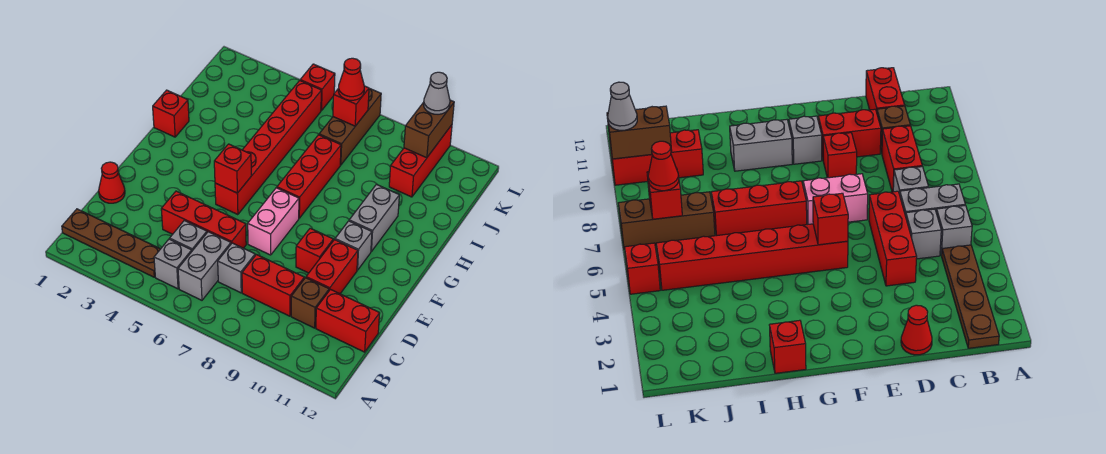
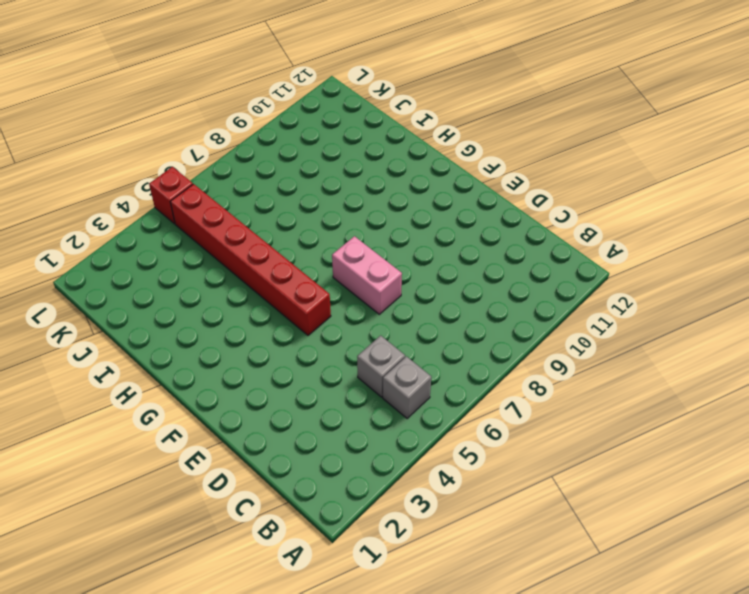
none -> brown 1x4 plate [62,209,160,277]
none -> grey 1x2 brick [178,232,231,300]
none -> grey 1x1 brick [218,243,255,293]

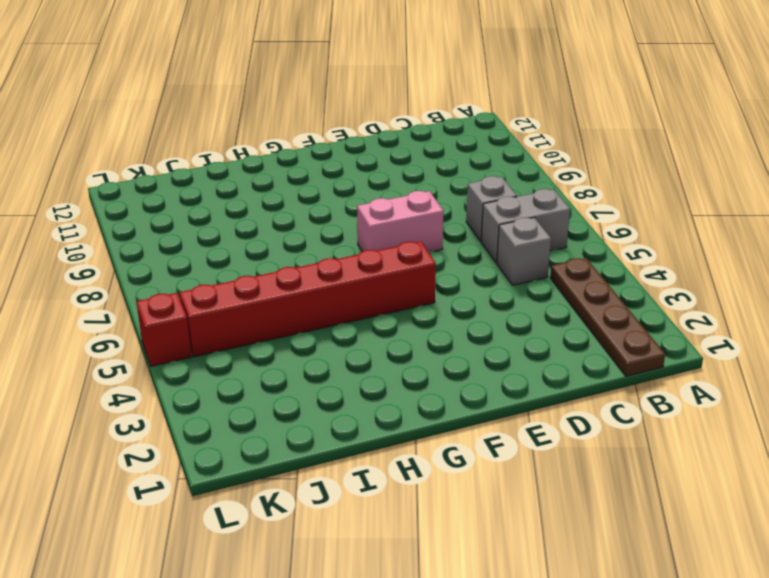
none -> grey 1x1 brick [154,239,192,289]
none -> red 1x2 brick [242,255,304,316]
none -> brown 1x1 brick [291,278,329,328]

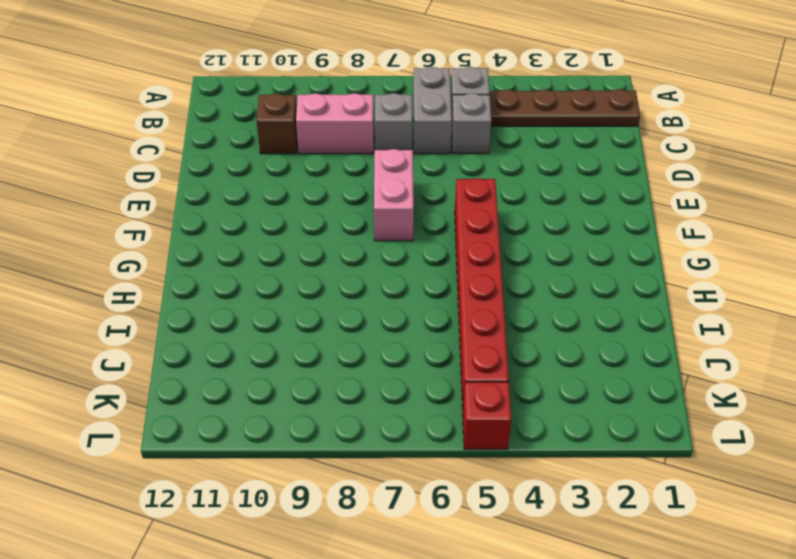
pink 1x2 brick [296,93,374,154] -> red 1x2 brick [242,255,304,316]
none -> red 1x2 brick [316,290,380,352]
none -> red 1x1 cone [99,162,125,203]
none -> red 1x3 brick [161,191,246,248]

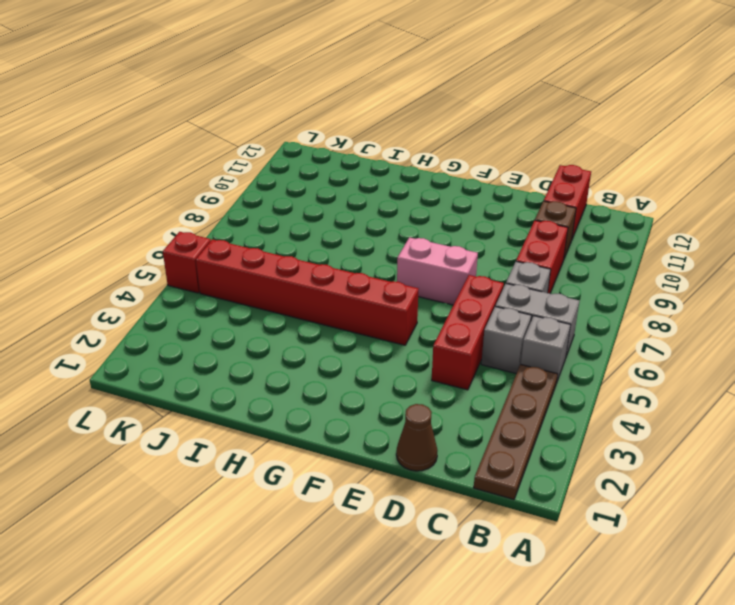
brown 1x1 cone [396,404,438,471] -> red 1x1 cone [99,162,125,203]
none -> red 1x2 brick [306,240,358,294]
none -> red 1x1 brick [296,228,333,273]
none -> grey 1x1 brick [335,221,372,270]

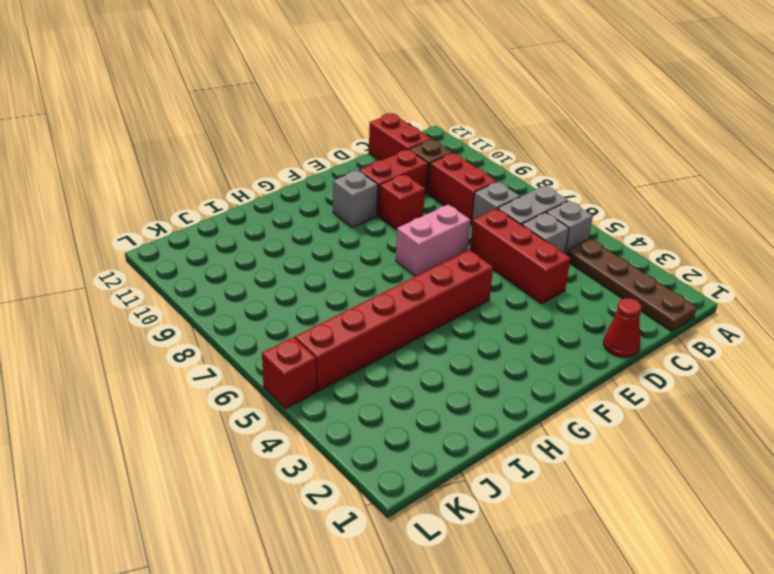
none -> red 1x3 brick [277,135,341,218]
none -> grey 1x2 brick [349,185,399,251]
none -> red 1x1 brick [153,90,189,137]

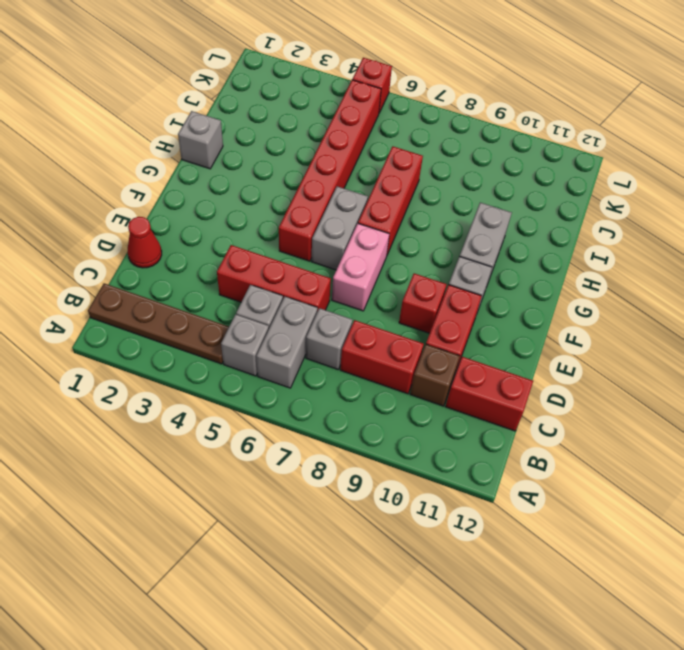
grey 1x2 brick [312,186,368,270] -> none
grey 1x1 brick [178,111,223,169] -> red 1x1 brick [153,90,189,137]
none -> brown 1x3 brick [319,89,381,165]
none -> red 1x3 brick [389,125,452,197]
none -> red 1x1 brick [214,144,251,193]

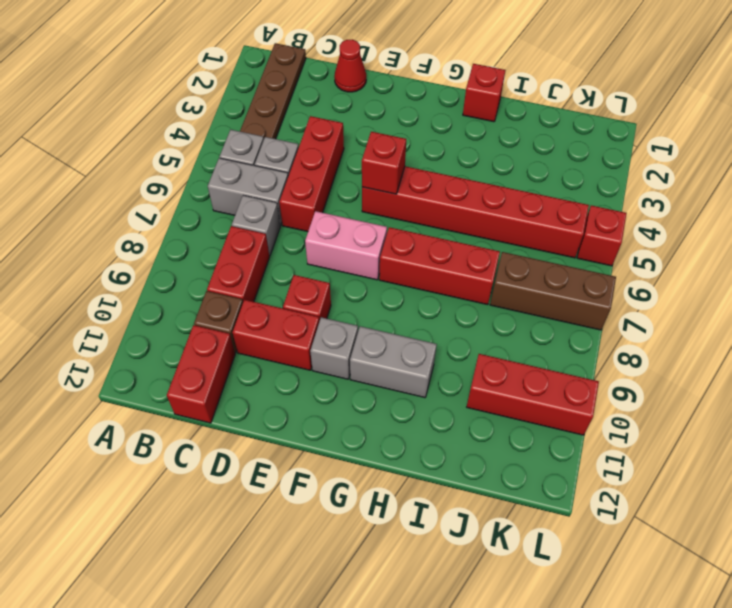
none -> red 1x1 brick [333,86,369,126]
none -> brown 1x2 brick [404,100,454,158]
none -> red 1x1 cone [338,58,364,100]

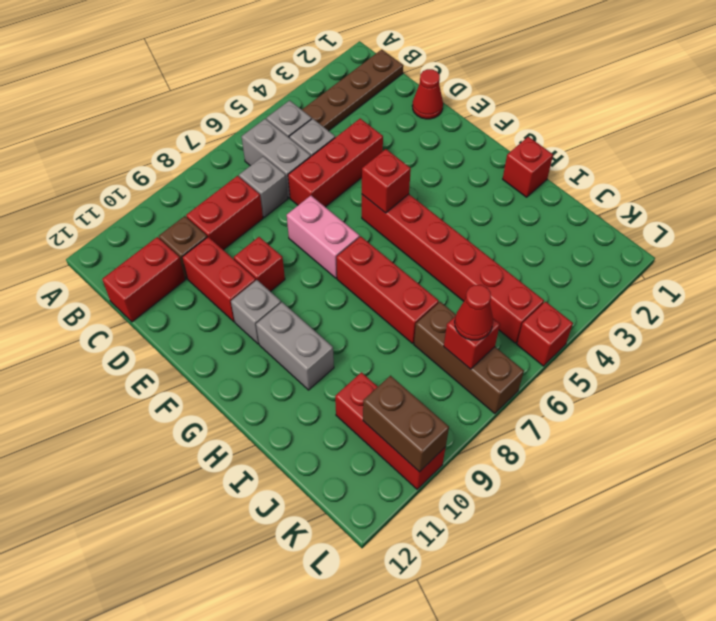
none -> grey 1x1 cone [424,72,450,114]

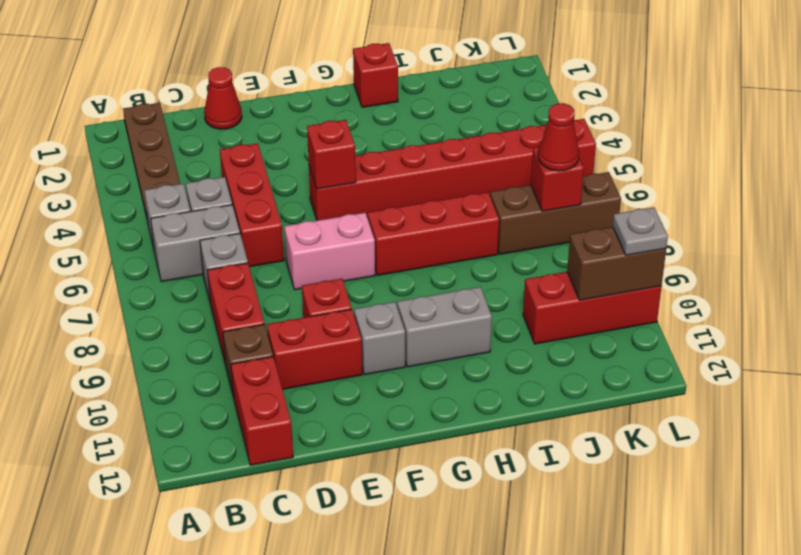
grey 1x1 plate [613,207,668,255] -> grey 1x1 cone [424,72,450,114]

